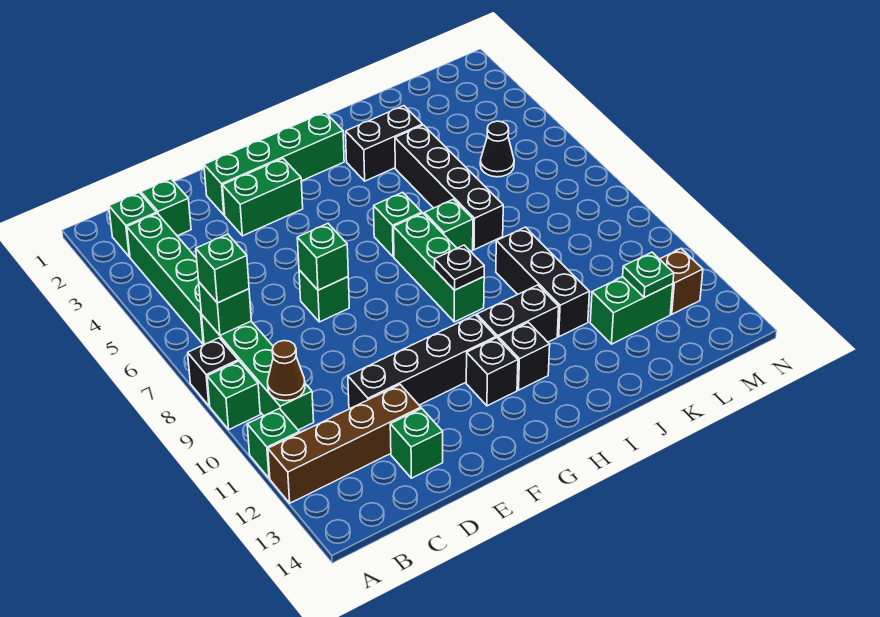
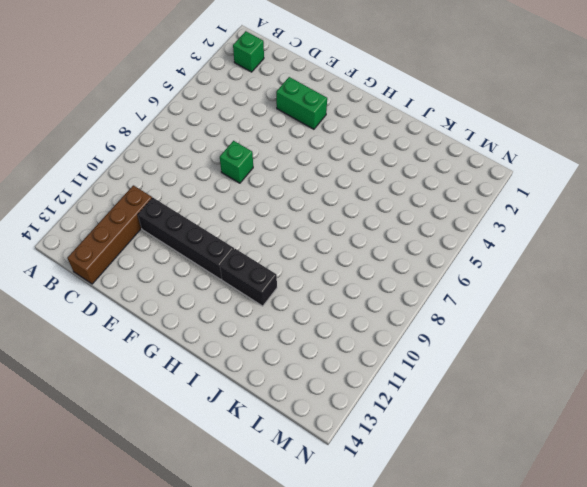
brown 1x4 brick [68,185,152,284] -> brown 1x4 brick turned to [268,385,421,503]
none -> black 1x1 brick [188,338,238,406]
none -> green 1x1 brick [207,361,260,429]
none -> green 1x1 brick [247,409,299,478]
none -> green 1x4 brick [127,213,204,344]

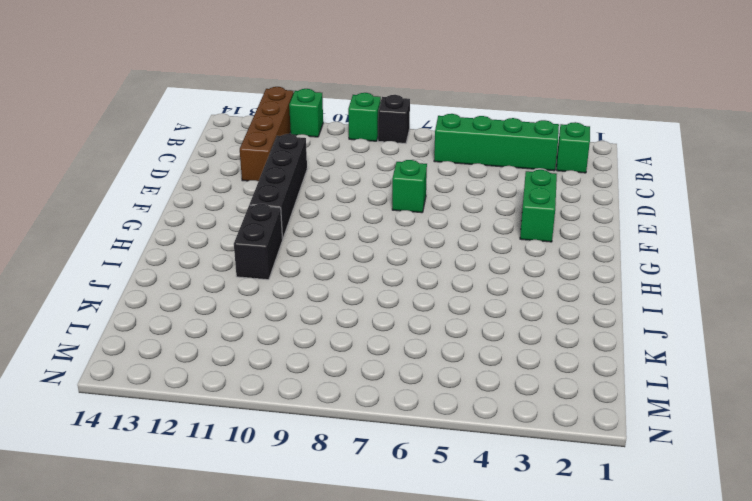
none -> green 1x4 brick [202,315,314,430]
none -> green 1x1 brick [141,179,191,236]
none -> green 1x1 brick [390,408,443,478]
none -> green 1x4 brick [204,112,344,215]

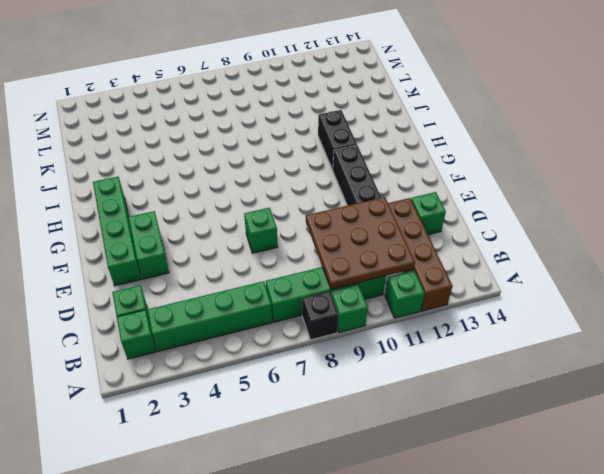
brown 3x3 plate [306,197,415,289] -> brown 1x1 cone [267,341,305,401]
none -> black 1x1 brick [466,338,518,406]
none -> green 1x1 brick [374,192,422,257]
none -> green 1x3 brick [394,213,484,322]
none -> black 1x1 brick [498,322,550,390]

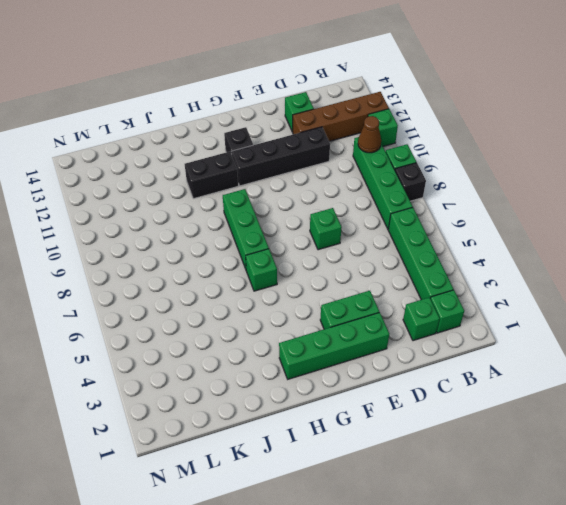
none -> black 1x1 brick [498,322,550,390]
none -> black 1x2 brick [346,106,422,181]
none -> green 1x1 brick [424,199,473,251]
none -> black 1x4 brick [395,125,503,250]

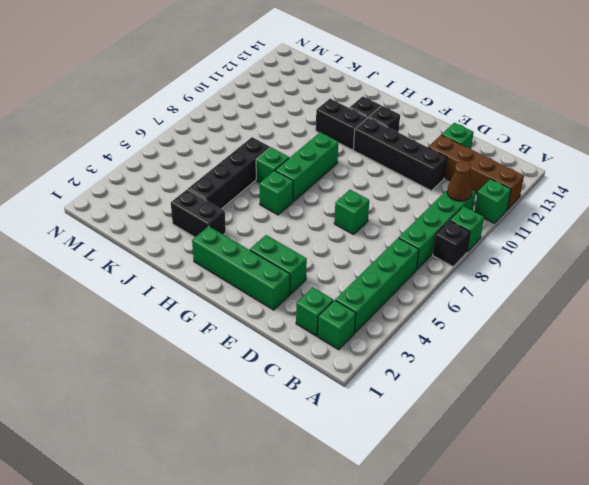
none -> black 1x3 brick [496,227,590,337]
none -> green 1x2 brick [590,277,673,344]
none -> black 1x1 cone [480,121,514,177]
none -> brown 1x1 brick [660,249,703,314]

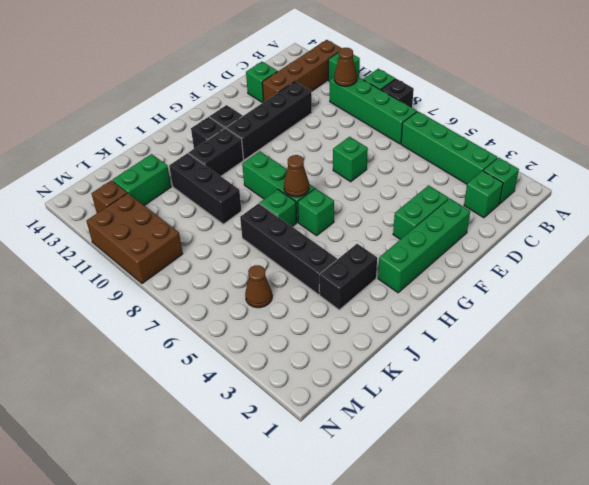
brown 1x1 cone [284,155,309,197] -> none
brown 1x1 cone [245,265,272,308] -> black 1x1 cone [480,121,514,177]
brown 2x3 brick [86,193,183,284] -> none
none -> green 1x1 brick [199,282,251,335]
none -> green 1x1 brick [297,223,348,290]
none -> black 1x1 plate [435,245,484,290]
none -> green 1x1 plate [623,252,674,298]

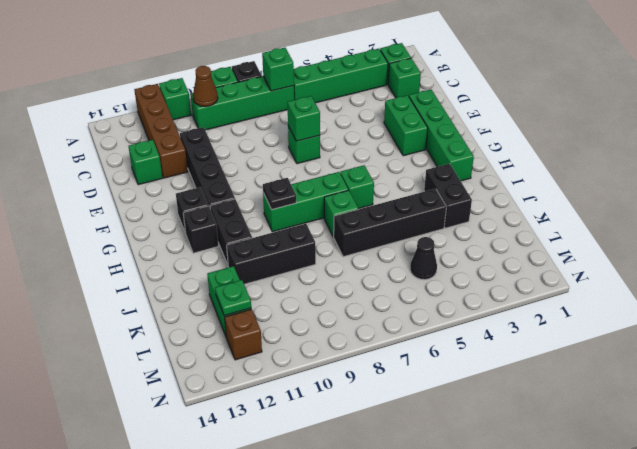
none -> green 1x1 brick [196,234,249,303]

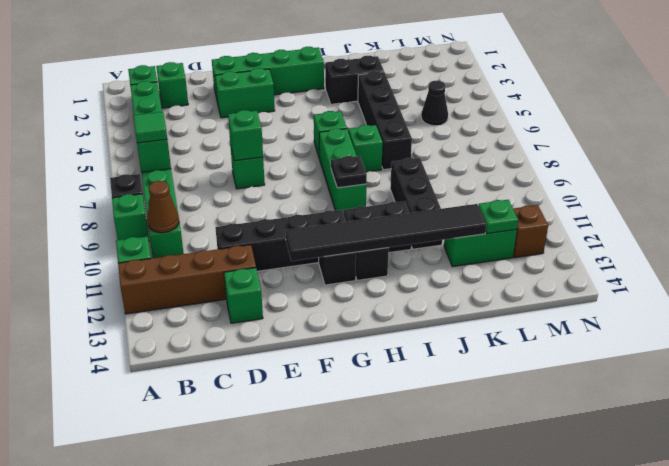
green 1x1 tile [133,112,167,143] -> green 1x1 brick [196,234,249,303]
black 1x6 tile [285,204,486,261] -> none

